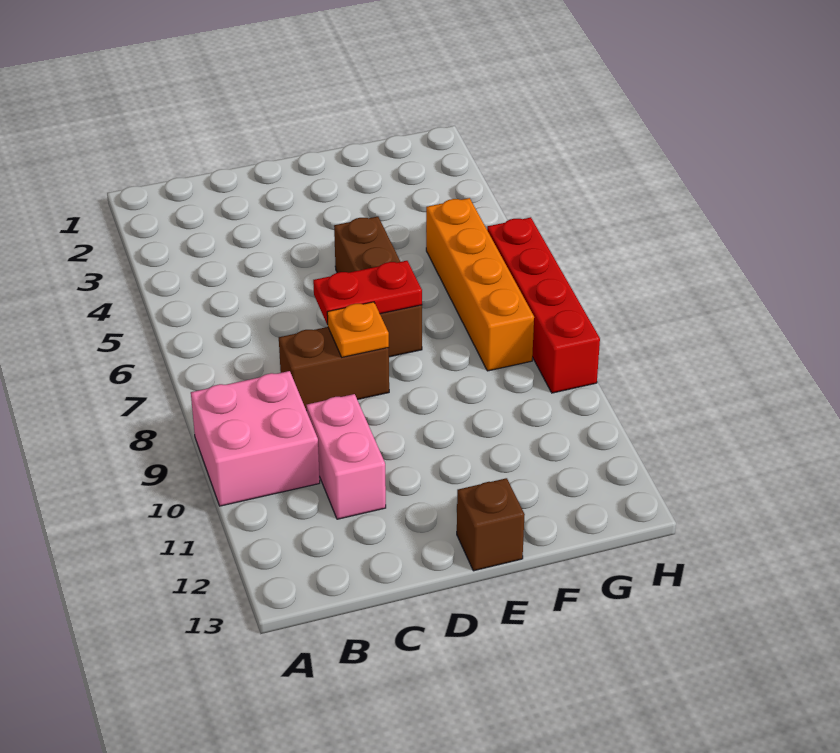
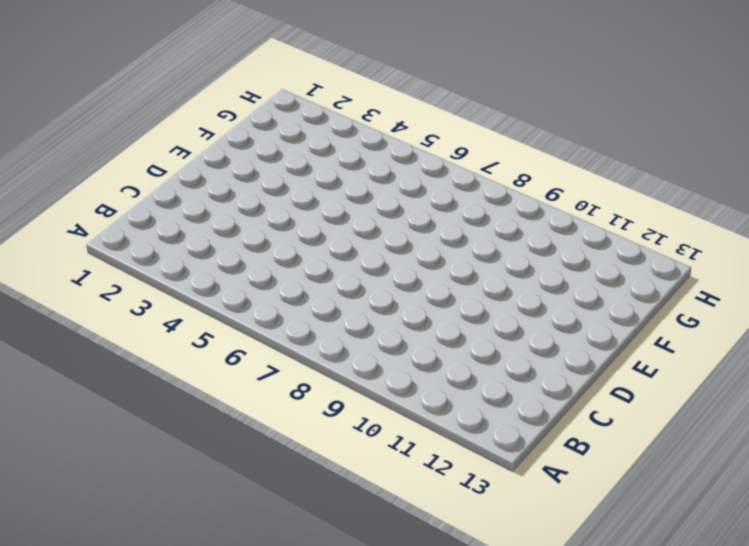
none -> pink 2x2 brick [191,371,320,506]
none -> brown 1x2 brick [279,327,389,411]

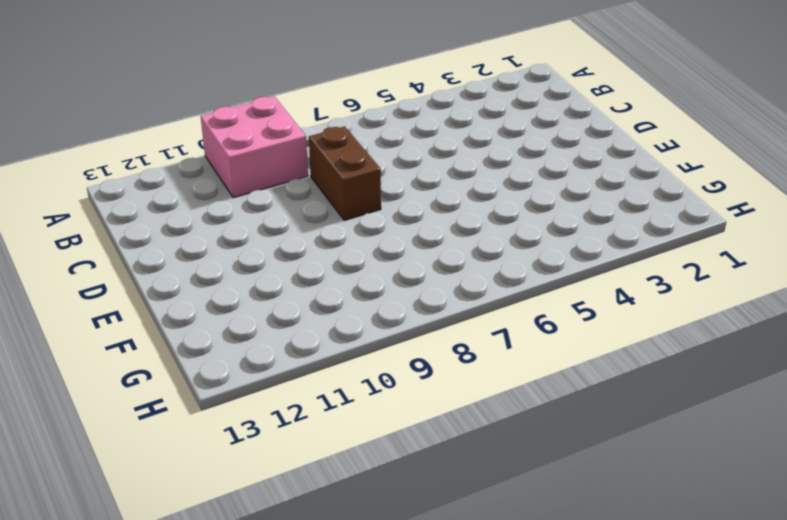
none -> pink 1x2 brick [306,394,386,519]
none -> brown 1x3 brick [334,217,422,357]

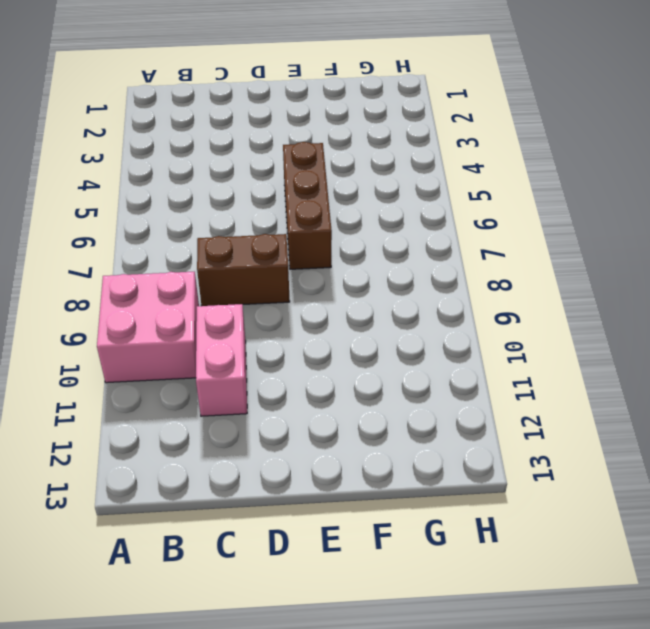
none -> brown 1x1 brick [457,478,525,571]
none -> orange 1x4 brick [426,198,534,371]

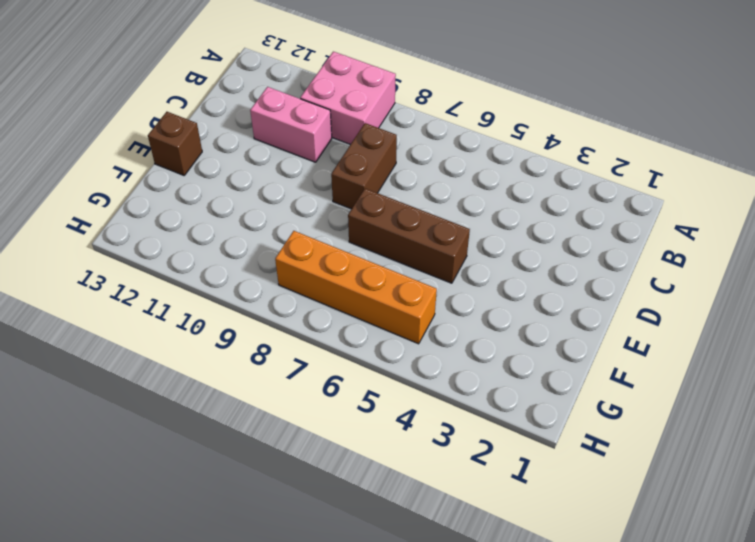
none -> red 1x4 brick [487,217,600,393]
none -> red 1x2 plate [313,261,422,325]

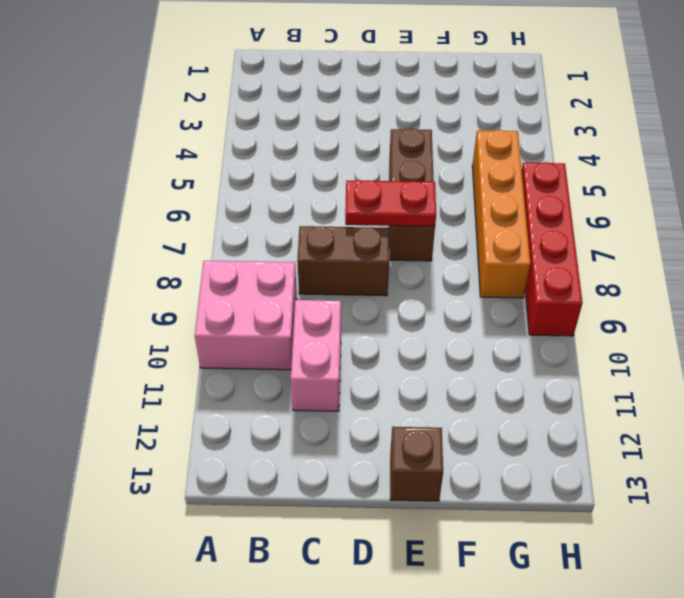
none -> orange 1x1 plate [327,302,389,357]

